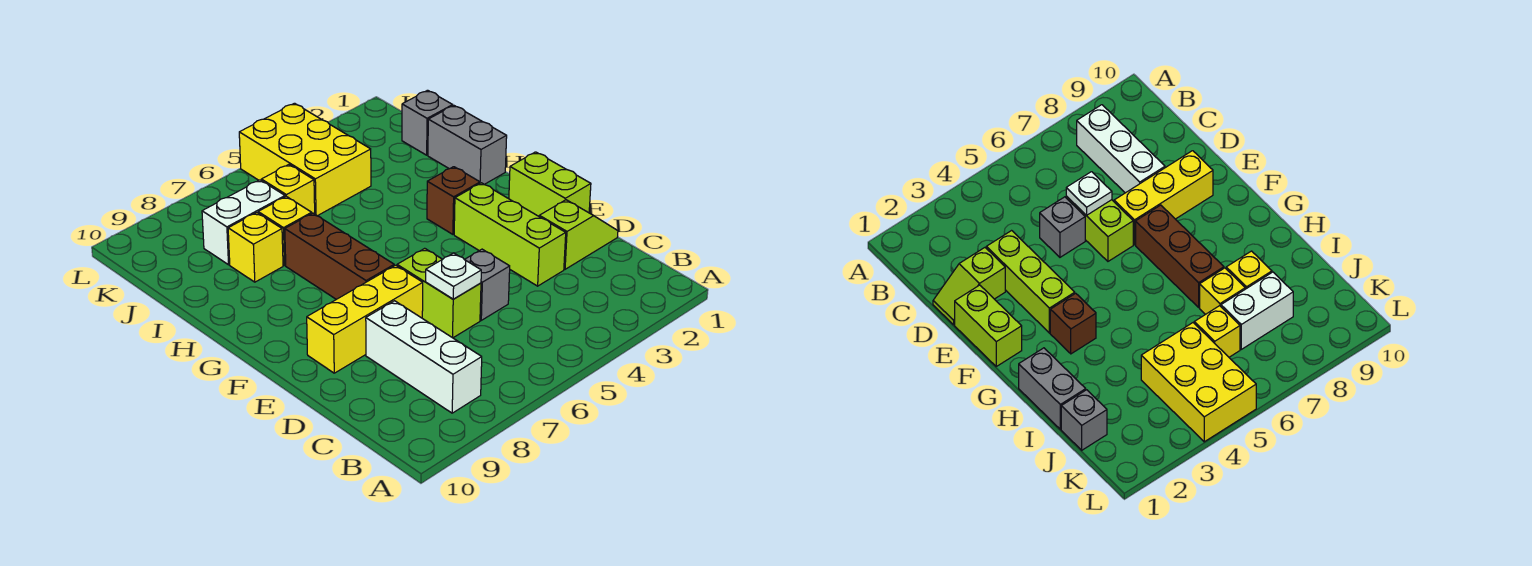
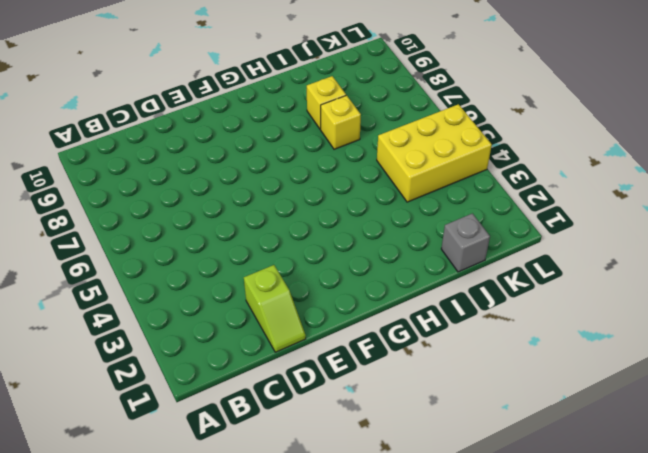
none -> white 1x3 brick [366,301,482,413]
none -> lime 1x3 brick [454,183,566,286]
none -> grey 1x1 brick [465,249,510,320]

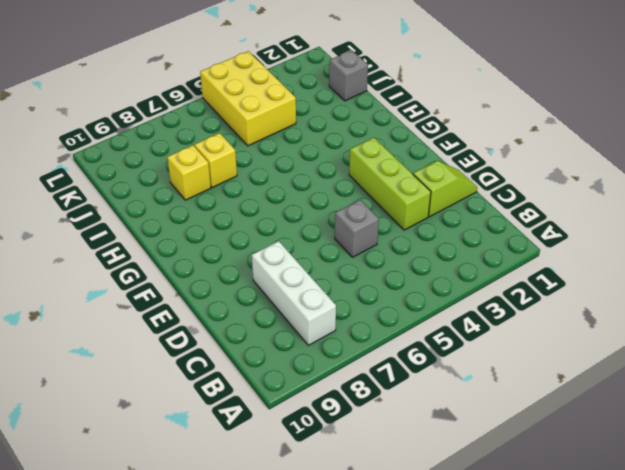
none -> lime 1x2 brick [397,248,481,338]
none -> lime 1x2 brick [509,152,591,216]
none -> yellow 1x3 brick [307,265,423,373]

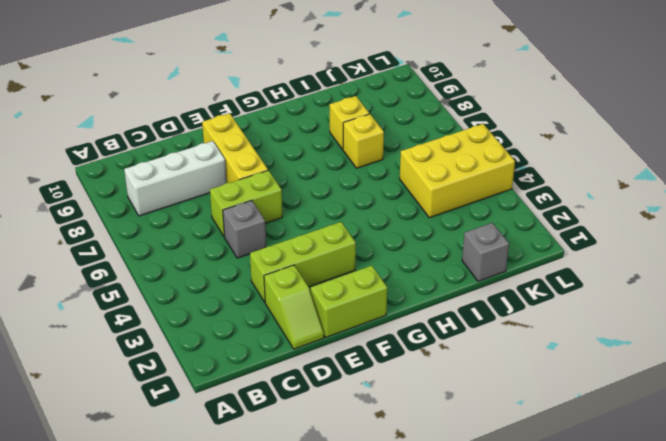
none -> brown 1x3 brick [285,213,394,299]
none -> brown 1x1 brick [427,167,480,234]
none -> grey 1x2 brick [428,106,507,184]

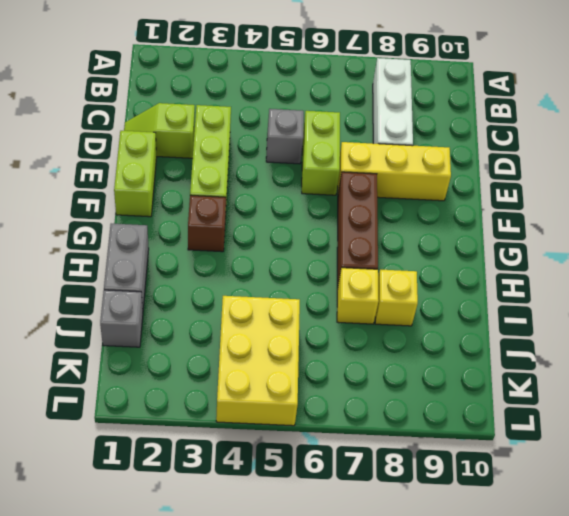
none -> yellow 1x1 brick [261,165,315,214]
none -> white 1x2 brick [202,180,285,265]
none -> white 1x1 plate [426,253,481,299]

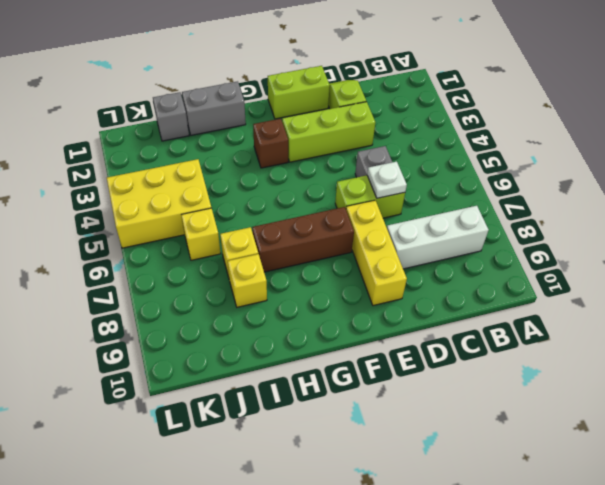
none -> white 1x2 brick [202,180,285,265]

